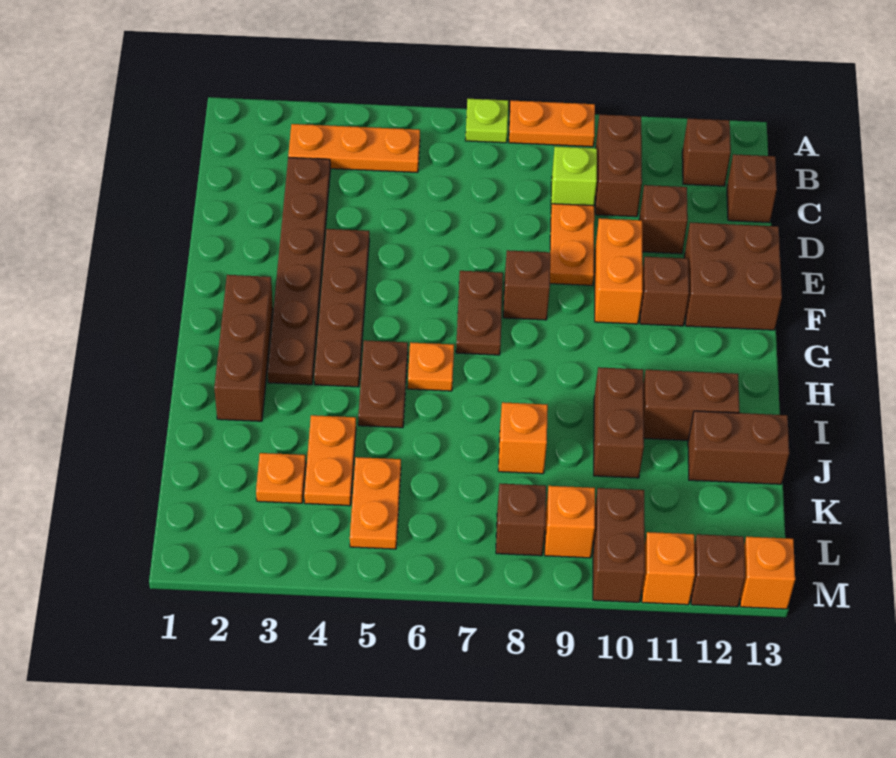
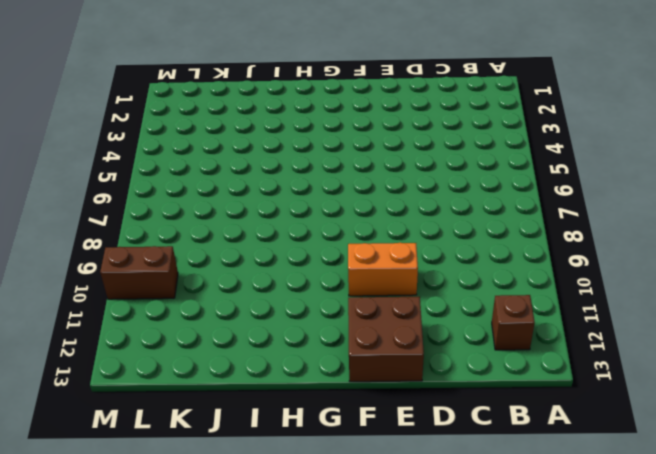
none -> lime 1x1 plate [465,99,508,143]
none -> orange 1x2 plate [509,101,595,147]
none -> orange 1x3 plate [288,124,420,172]
none -> brown 1x2 brick [595,115,642,217]

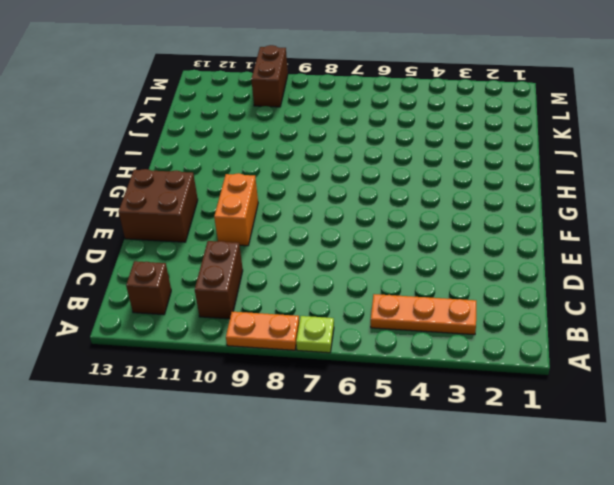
none -> brown 1x6 plate [267,157,330,385]
none -> lime 1x1 brick [551,146,597,207]
none -> brown 1x1 brick [727,154,777,223]
none -> orange 1x2 plate [550,204,594,285]

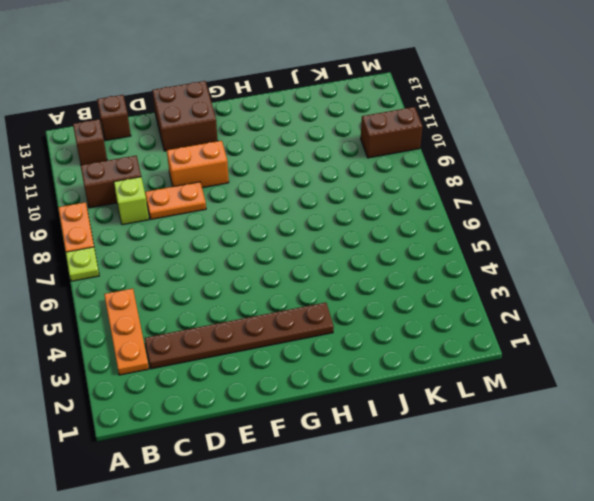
none -> brown 1x1 brick [639,185,688,254]
none -> brown 1x4 plate [314,229,369,387]
none -> brown 1x2 plate [456,271,503,355]
none -> brown 1x1 brick [503,250,550,320]

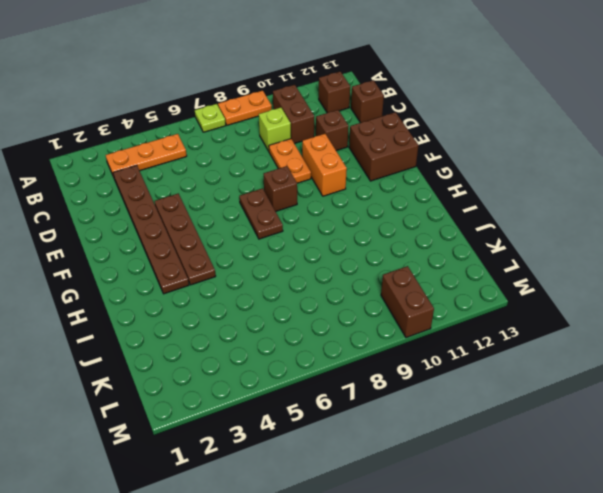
none -> brown 1x1 brick [640,257,689,326]
none -> brown 1x3 brick [214,275,273,421]
none -> brown 1x2 plate [358,340,408,428]
none -> orange 1x1 plate [408,342,454,391]

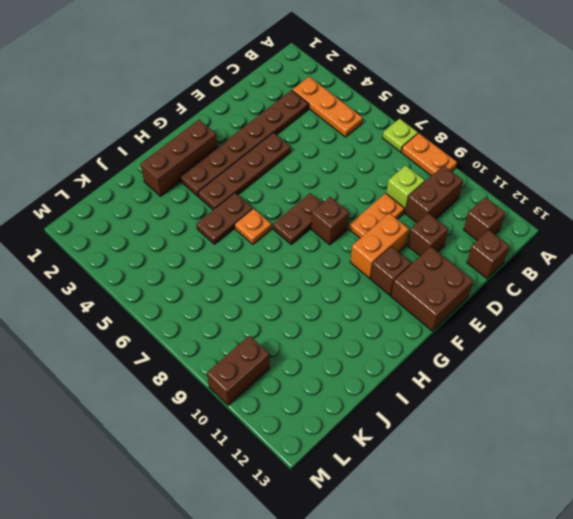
none -> brown 1x2 brick [594,367,644,478]
none -> brown 1x2 brick [643,370,740,440]
none -> orange 1x2 plate [304,415,356,506]
none -> orange 1x1 brick [498,402,548,474]

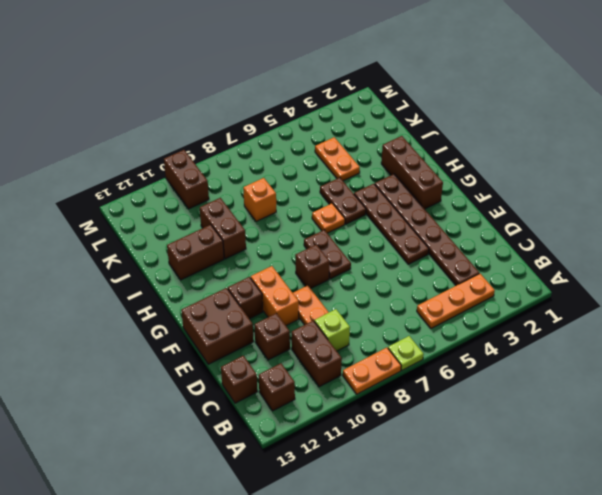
none -> brown 1x2 brick [688,411,789,484]
none -> orange 1x1 plate [256,453,306,503]
none -> orange 1x2 plate [350,457,401,549]
none -> brown 1x1 brick [496,484,546,556]

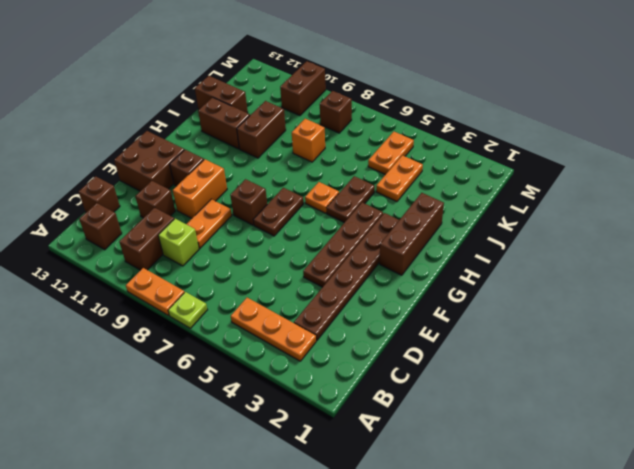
none -> orange 1x1 plate [256,453,306,503]
none -> orange 1x1 brick [545,486,595,558]
none -> orange 1x1 brick [642,532,695,605]
none -> brown 1x1 brick [691,534,745,607]

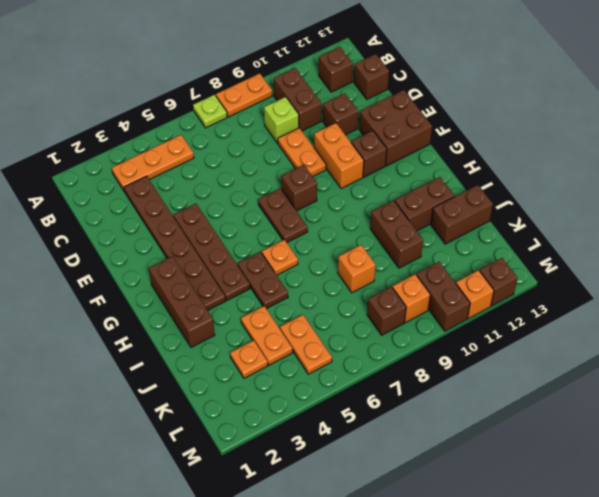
none -> orange 1x1 brick [740,537,795,609]

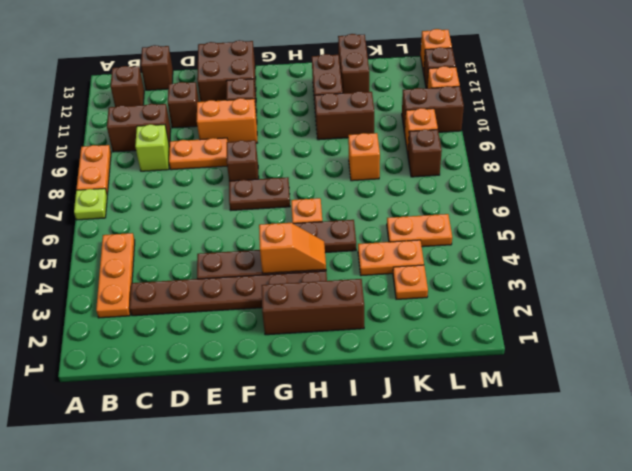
orange 1x2 slope [259,223,326,274] -> none

